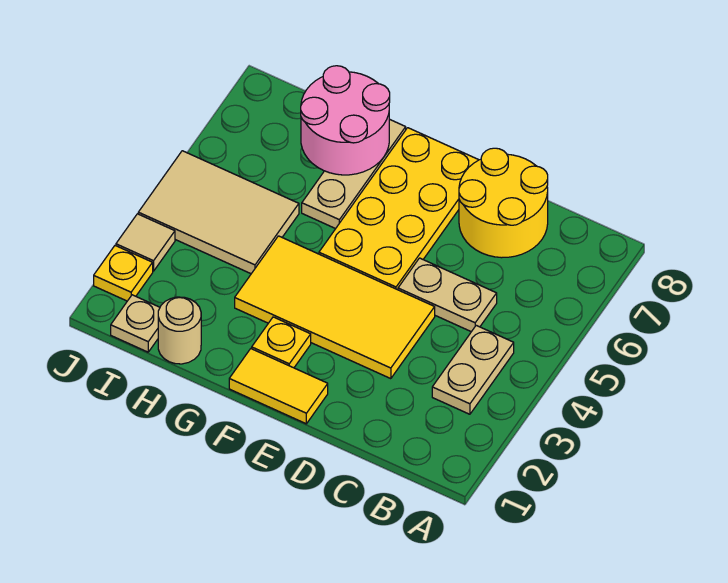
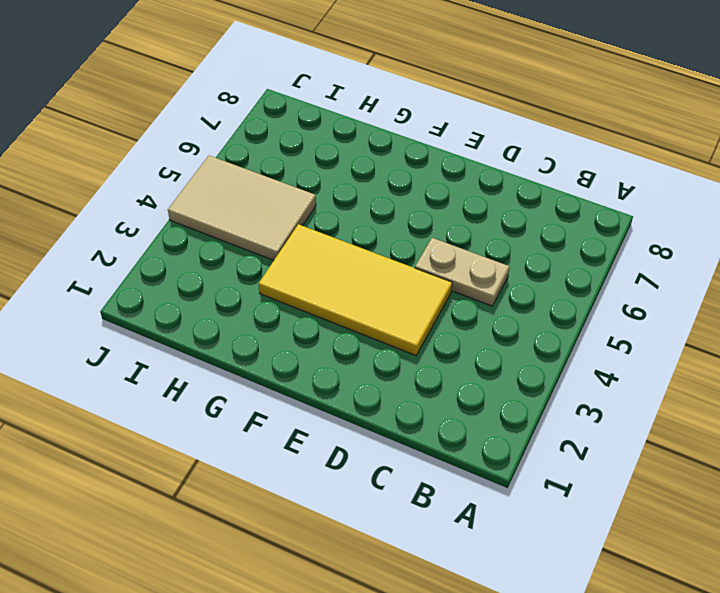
none -> tan 1x2 plate [432,325,514,414]
none -> yellow 2x2 round brick [459,148,548,258]
none -> yellow 1x2 tile [229,349,328,424]

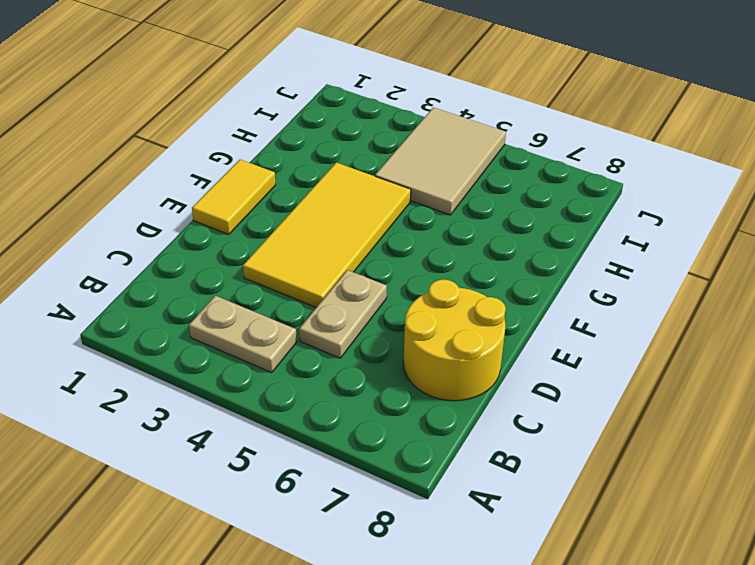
none -> yellow 2x4 plate [319,128,478,290]
none -> yellow 1x1 plate [252,317,311,368]
none -> tan 1x3 plate [302,119,406,229]

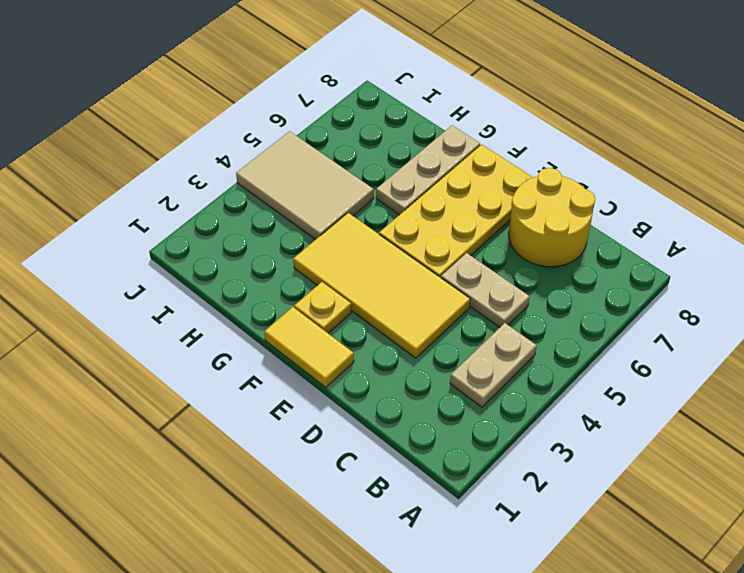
none -> tan 1x1 round brick [158,297,201,364]
none -> tan 1x1 plate [111,295,160,352]
none -> yellow 1x1 plate [94,246,153,301]

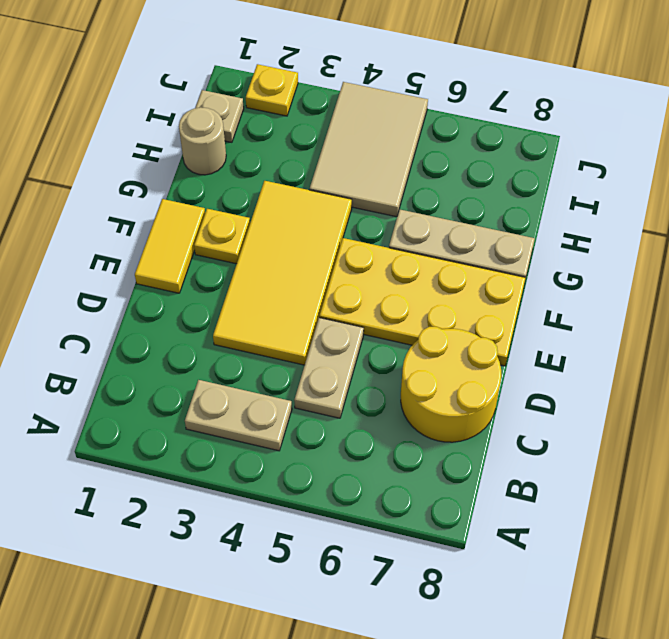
none -> tan 1x1 tile [116,214,175,271]
none -> pink 2x2 round brick [301,66,390,175]

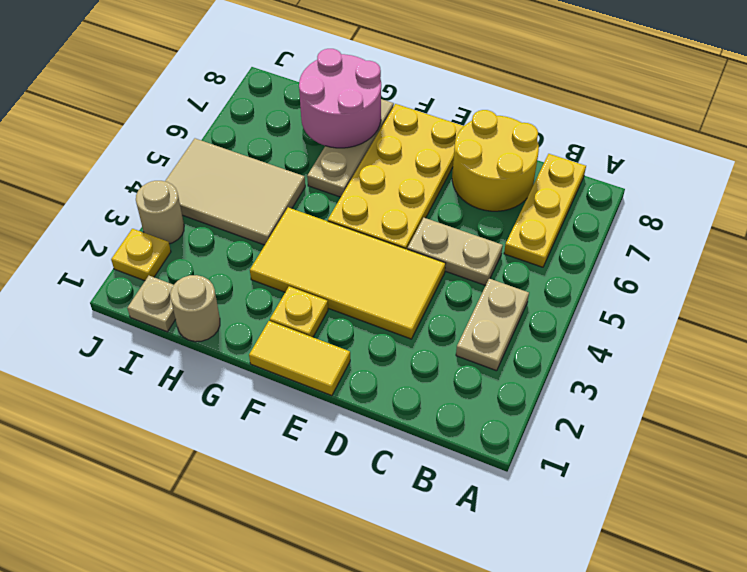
yellow 1x3 plate [504,154,586,267] -> none
tan 1x1 round brick [136,181,184,244] -> tan 1x1 tile [116,214,175,271]

